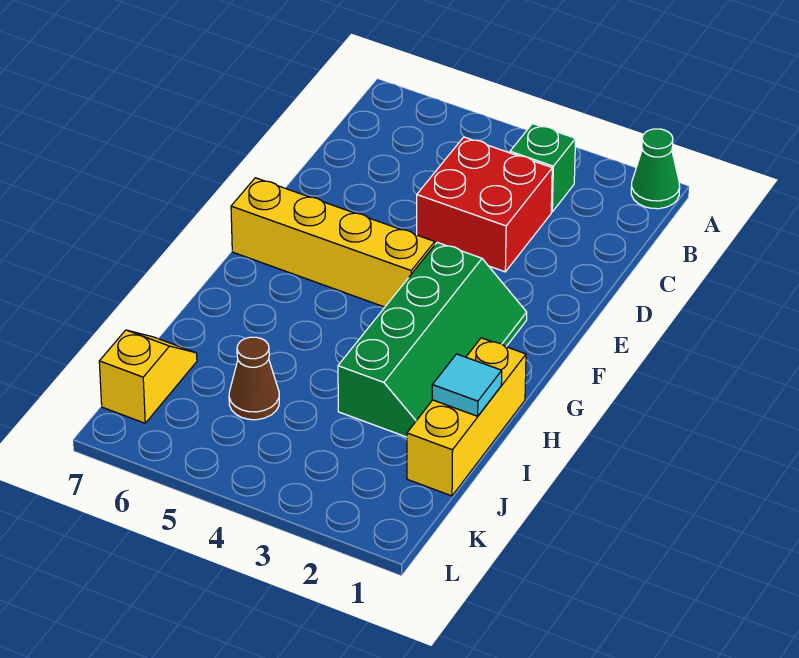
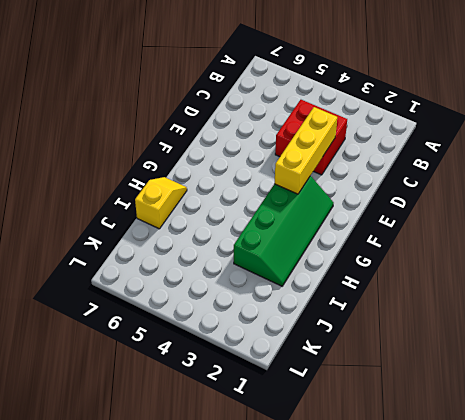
yellow 1x3 brick [275,107,337,194] -> yellow 1x3 brick moved to [407,338,526,496]
yellow 1x2 slope [135,177,187,229] -> yellow 1x2 slope moved to [99,330,197,423]
none -> green 1x1 cone [631,129,680,209]
none -> green 1x1 brick [510,124,576,212]

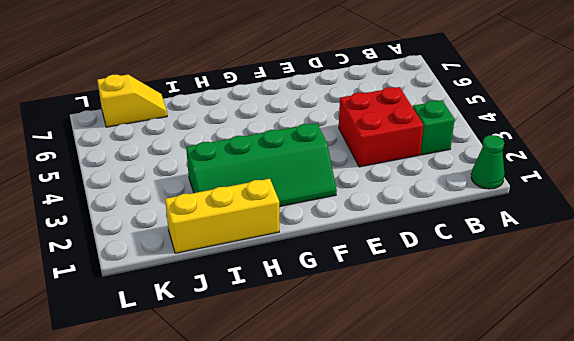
none -> yellow 1x4 brick [231,178,435,307]
none -> brown 1x1 cone [229,337,279,420]

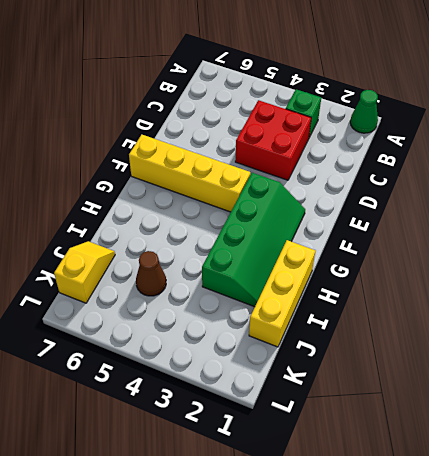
none -> cyan 1x1 tile [432,354,502,416]

